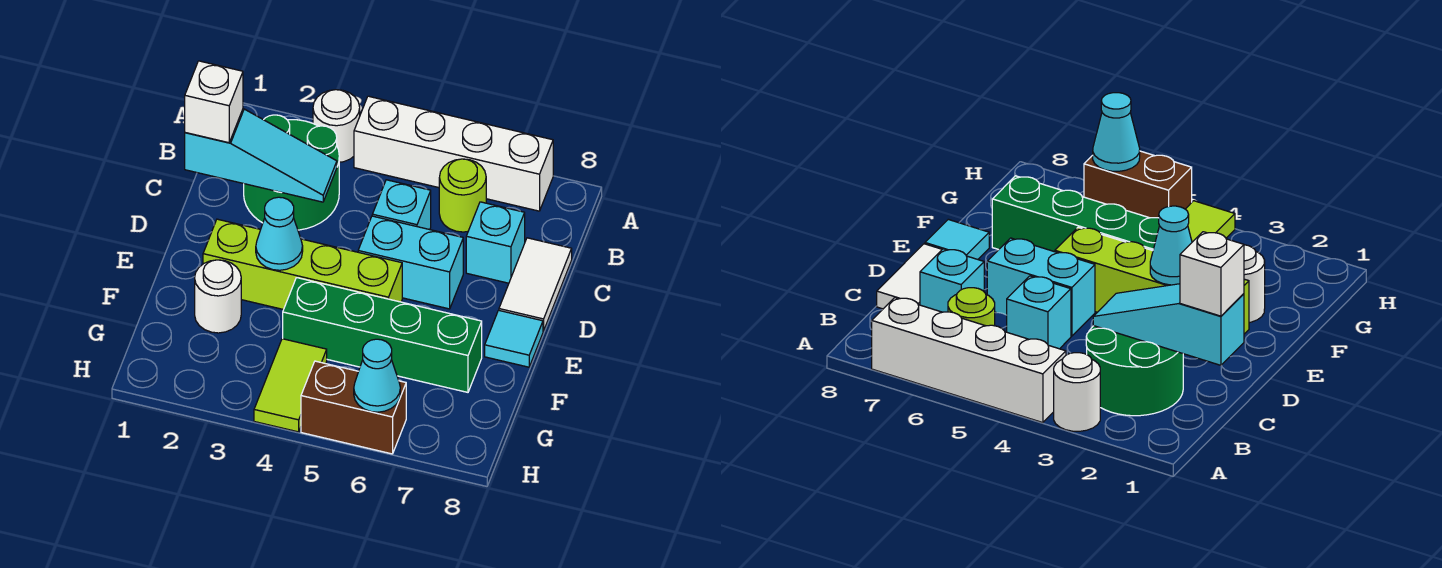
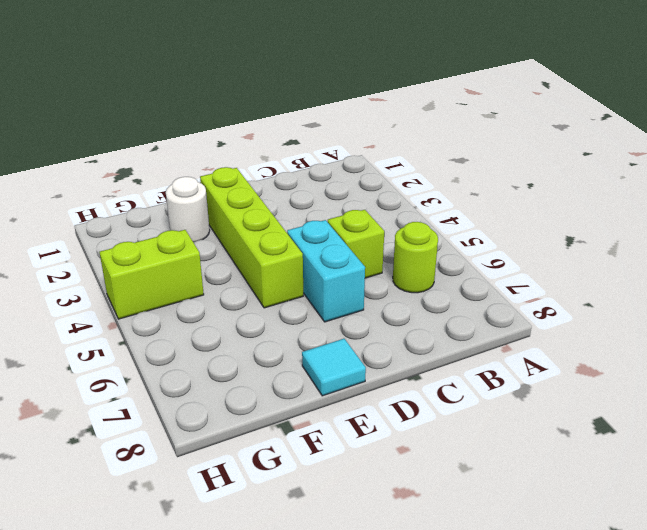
lime 1x1 brick [328,210,384,278] -> cyan 1x1 brick [372,180,431,230]
lime 1x2 brick [100,230,204,319] -> lime 1x2 tile [254,339,327,432]
none -> white 1x1 round brick [313,90,360,162]
none -> white 1x4 brick [354,96,553,211]
none -> green 2x2 round brick [244,115,339,230]

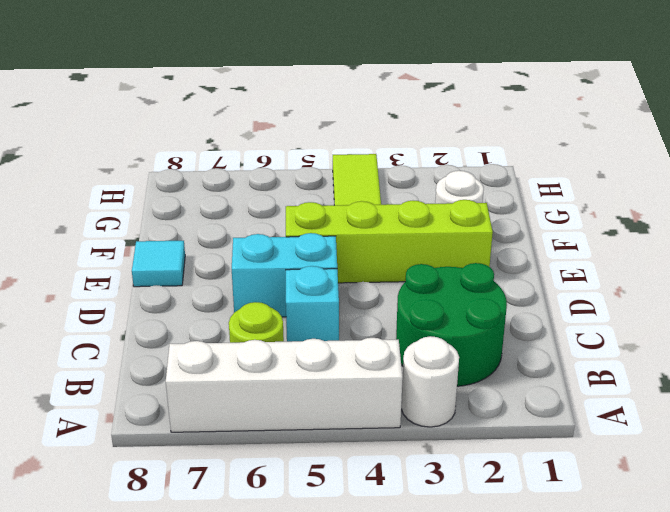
none -> cyan 1x1 brick [466,202,525,283]
none -> white 1x2 tile [499,238,572,331]
none -> green 1x4 brick [283,278,482,392]

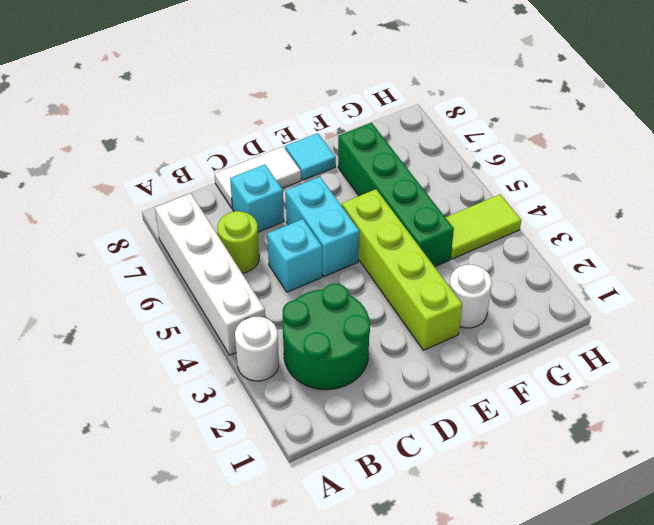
none -> brown 1x2 brick [301,361,406,454]
none -> cyan 1x3 slope [185,109,337,202]
none -> cyan 1x1 cone [256,197,303,270]

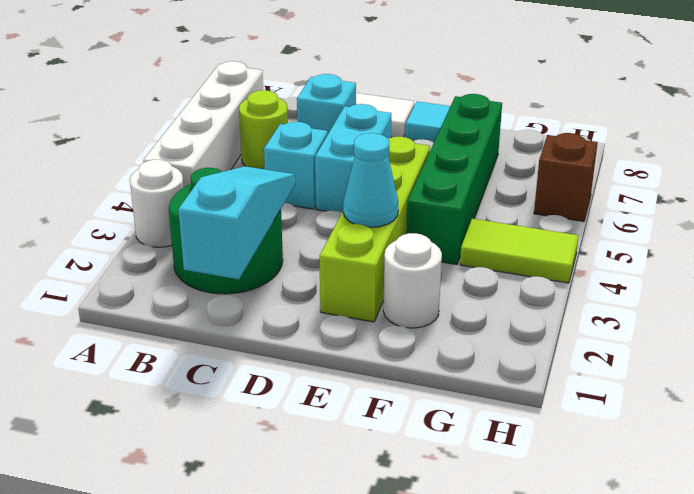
brown 1x1 brick [534,133,598,222] -> brown 1x2 brick [301,361,406,454]
none -> cyan 1x1 cone [354,339,400,412]
none -> white 1x1 brick [185,61,243,143]

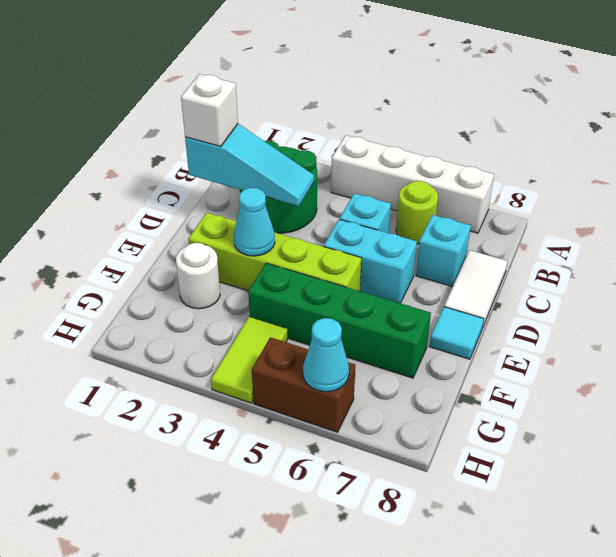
none -> white 1x1 round brick [313,90,360,162]

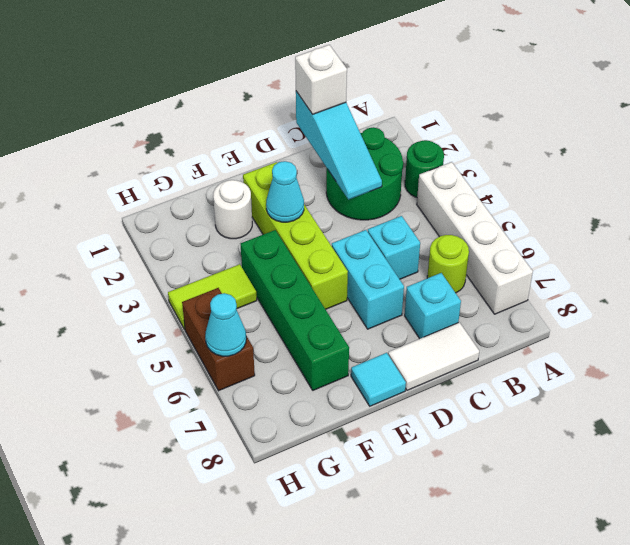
green 1x1 round brick [405,140,444,197] -> white 1x1 round brick [313,90,360,162]

